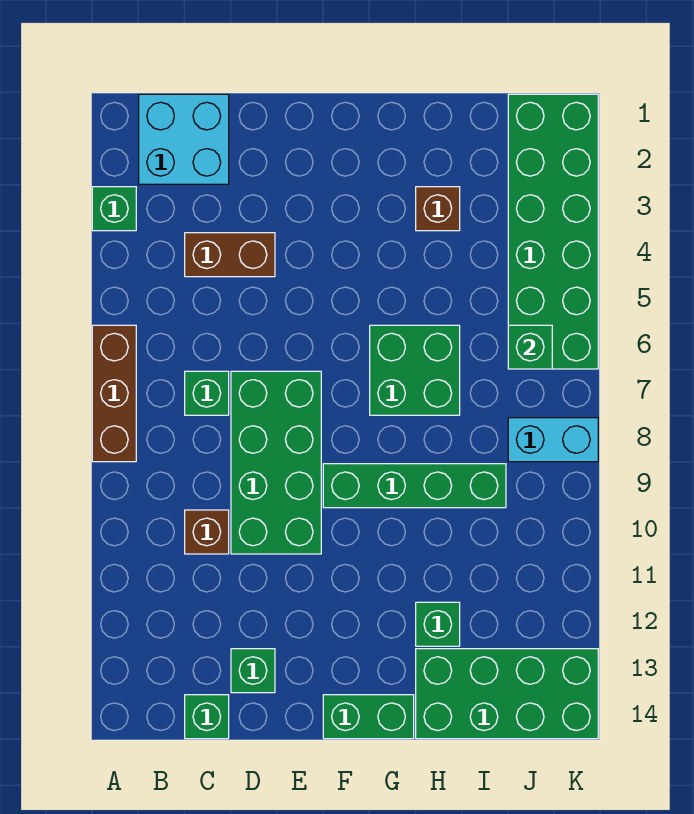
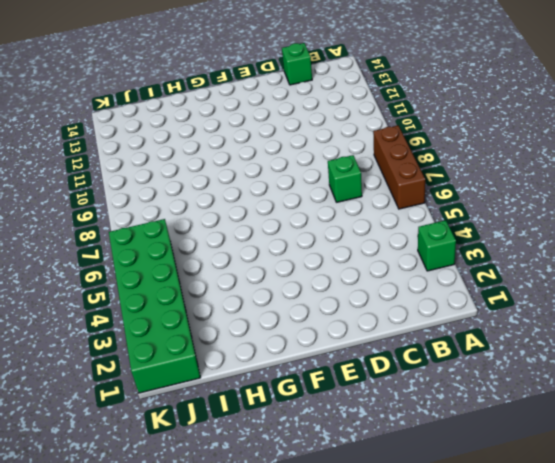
none -> cyan 2x2 brick [139,94,229,184]
none -> brown 1x2 brick [185,233,275,277]
none -> brown 1x1 brick [185,510,229,554]

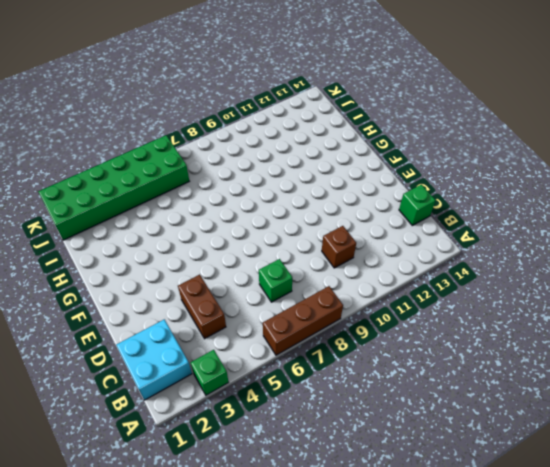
none -> green 2x4 brick [231,371,321,554]
none -> green 1x1 brick [231,649,275,693]
none -> green 1x4 brick [323,464,506,508]

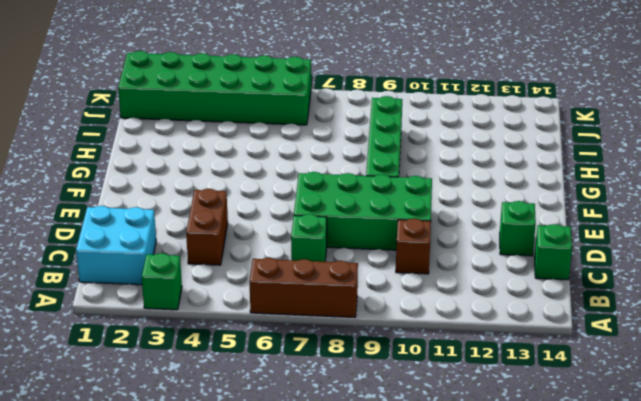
none -> green 1x2 brick [323,695,414,739]
none -> green 2x2 brick [370,325,460,415]
none -> brown 1x1 brick [416,187,460,231]

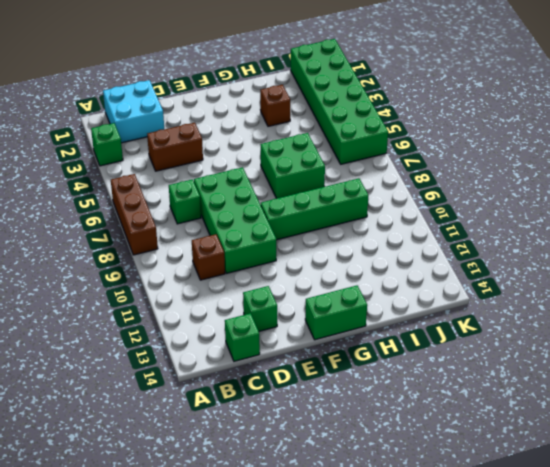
none -> green 1x1 brick [416,602,460,646]
none -> green 2x4 brick [416,649,598,739]
none -> cyan 1x2 brick [508,418,598,462]

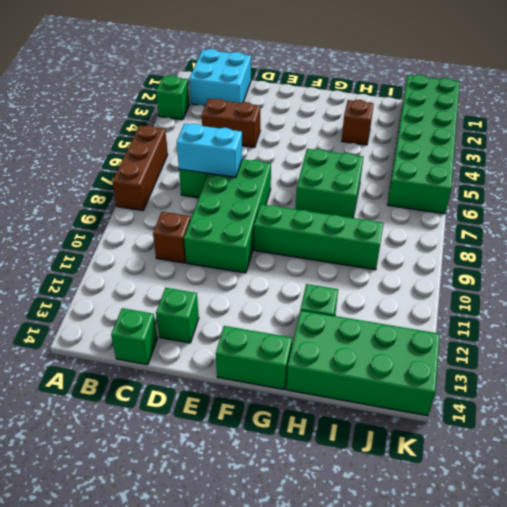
cyan 1x2 brick [177,124,242,177] -> cyan 1x2 brick moved to [508,418,598,462]
none -> green 1x1 brick [508,325,552,369]

